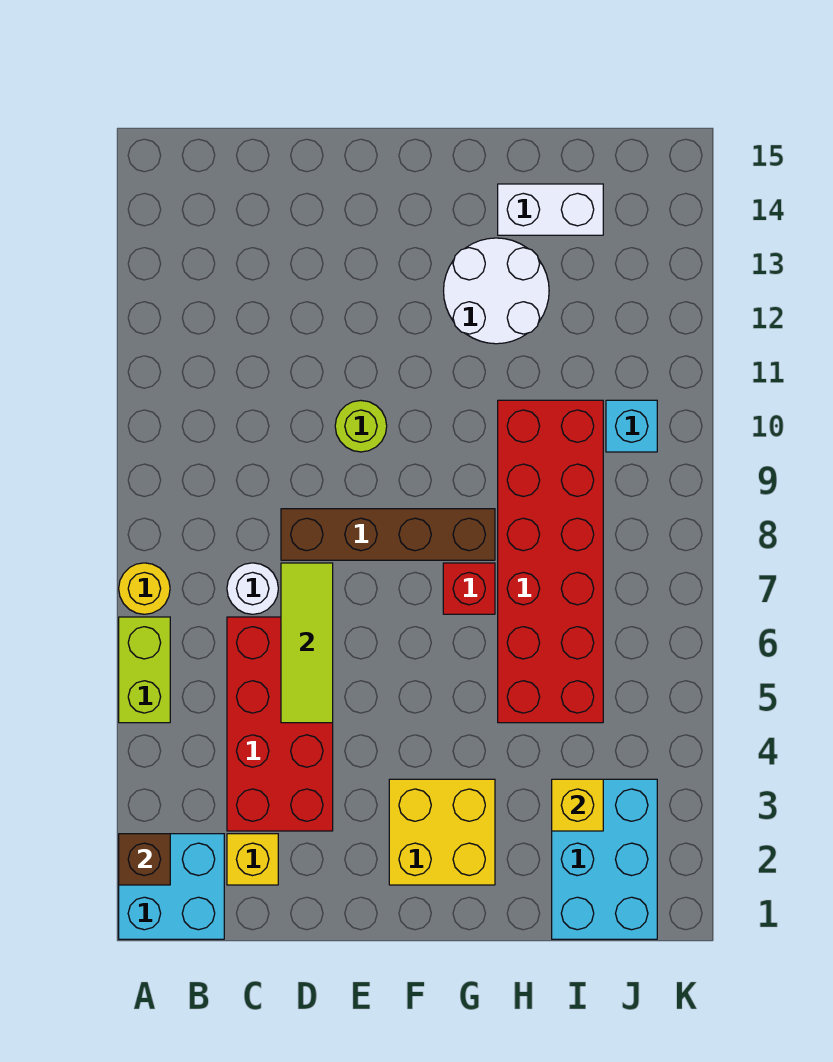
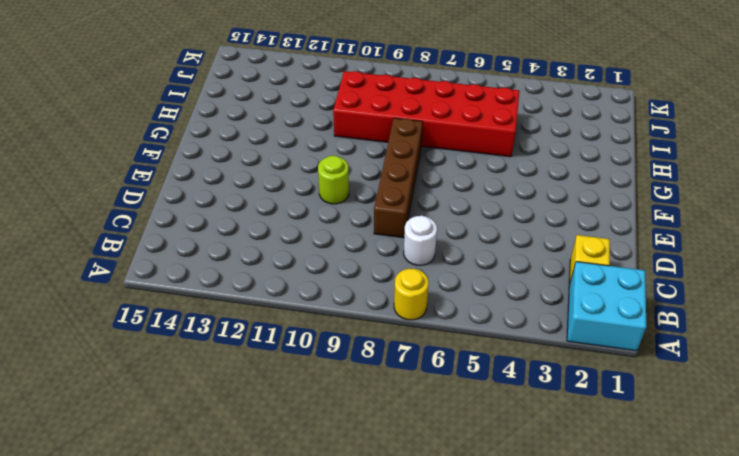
none -> lime 1x2 brick [119,617,170,723]
none -> red 2x4 brick [227,617,333,831]
none -> yellow 2x2 brick [389,779,495,885]

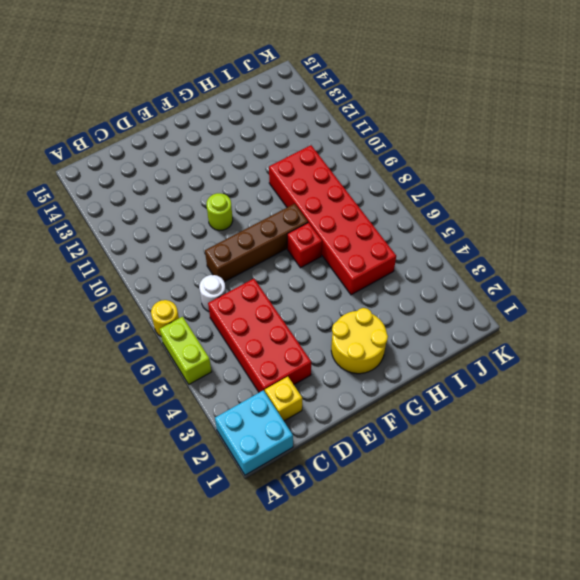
yellow 2x2 round brick [331,308,388,374] -> yellow 2x2 brick [389,779,495,885]
none -> white 2x2 round brick [444,238,549,344]
none -> white 1x2 brick [498,184,603,235]
none -> cyan 2x3 brick [552,779,657,939]

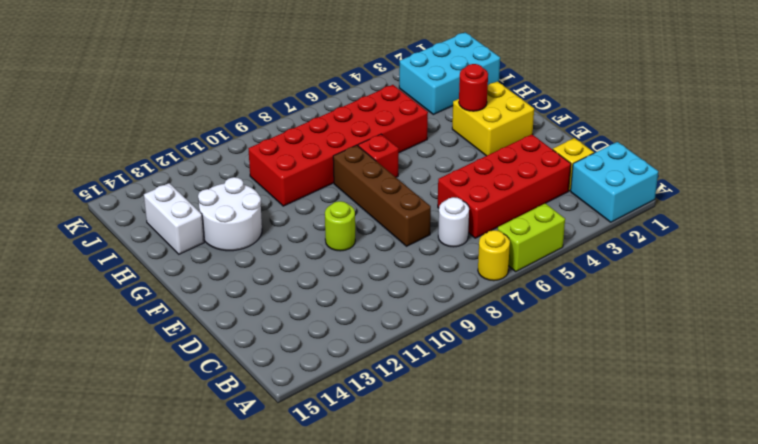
red 1x1 round brick [459,64,488,111] -> none
none -> cyan 1x1 brick [606,400,657,452]
none -> brown 1x1 brick [119,834,170,885]
none -> lime 1x3 tile [281,563,333,723]

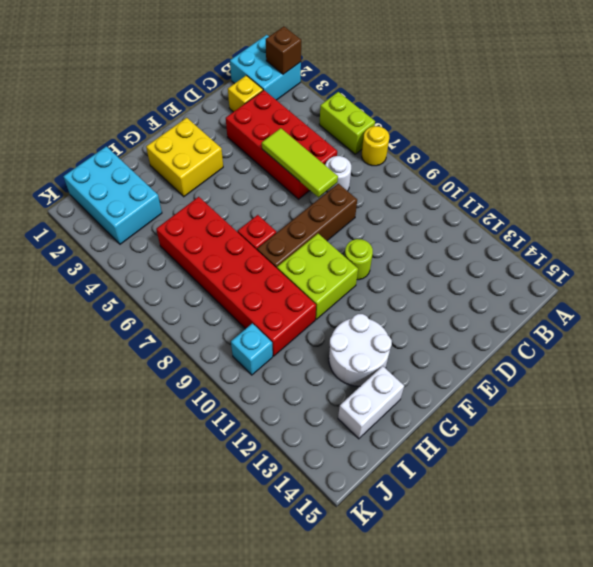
lime 2x2 brick [277,234,358,319] -> none
none -> yellow 1x1 brick [552,779,603,831]

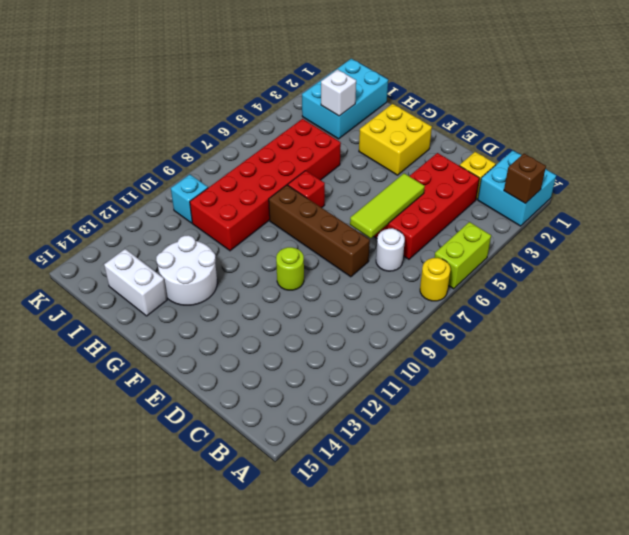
white 1x1 brick [321,69,356,116] -> yellow 1x1 brick [552,779,603,831]

